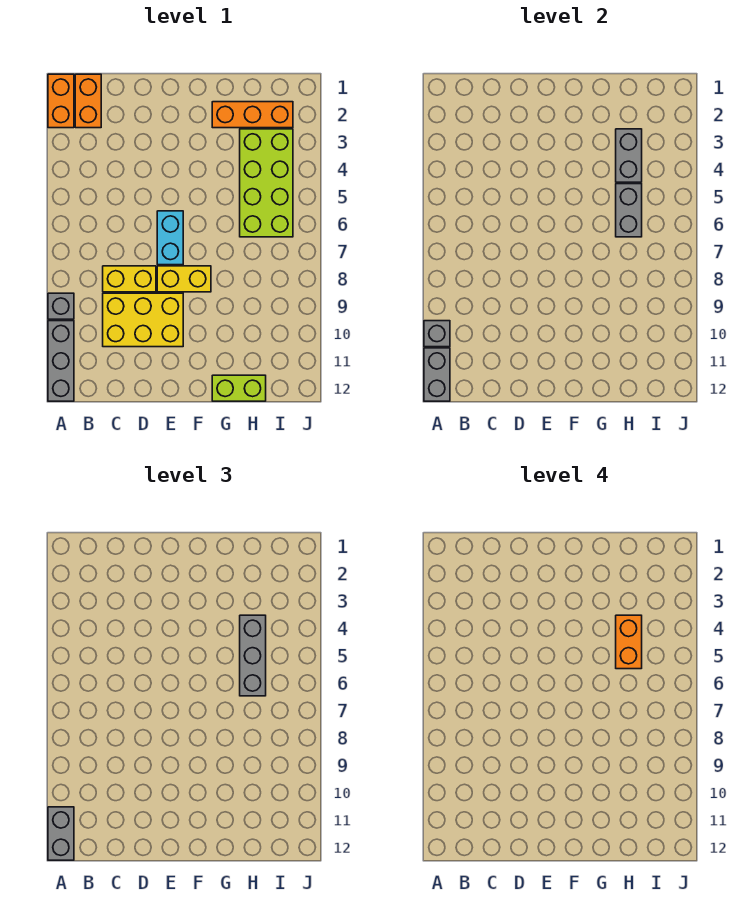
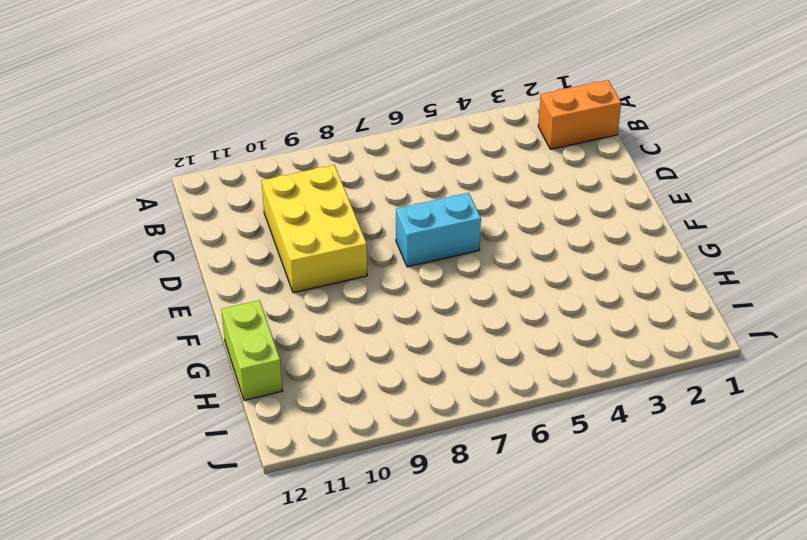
none -> orange 1x2 brick [48,74,74,128]
none -> grey 1x1 brick [48,293,74,319]
none -> grey 1x3 brick [48,321,74,401]

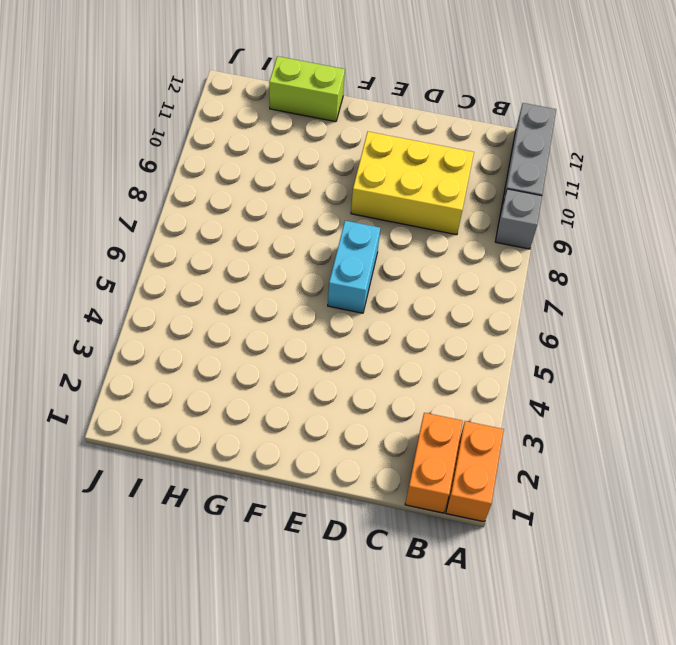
none -> yellow 1x2 brick [103,266,156,292]
none -> yellow 1x2 brick [157,266,211,292]
none -> orange 1x3 brick [212,102,293,128]

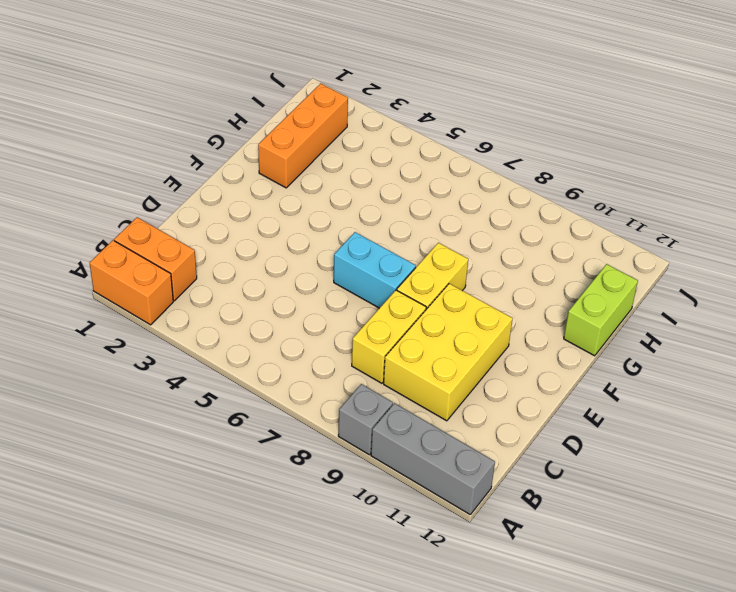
none -> lime 2x4 brick [240,129,293,237]
none -> grey 1x1 brick [424,321,450,347]
none -> grey 1x2 brick [424,348,450,401]

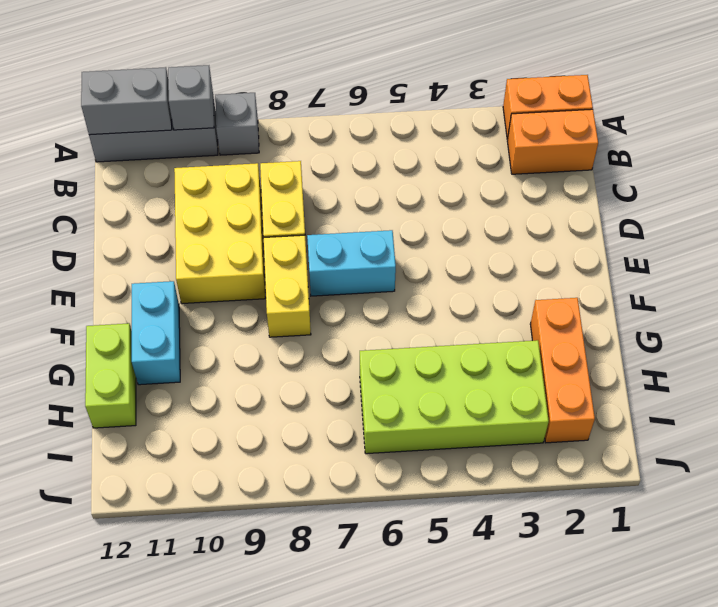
cyan 1x2 brick [132,281,180,385] -> none
none -> grey 1x2 brick [616,129,642,182]
none -> grey 1x2 brick [616,184,642,237]
none -> grey 1x2 brick [48,807,74,860]

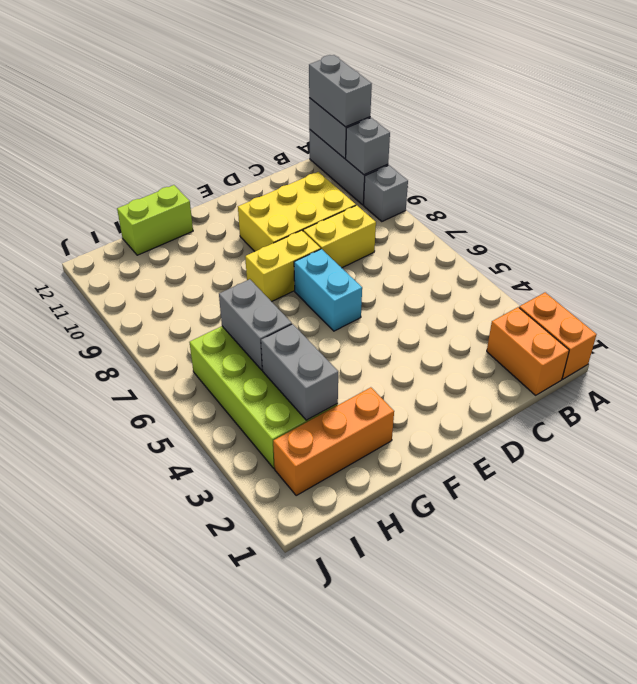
none -> grey 1x3 brick [240,615,266,696]
none -> orange 1x2 brick [616,615,642,669]

